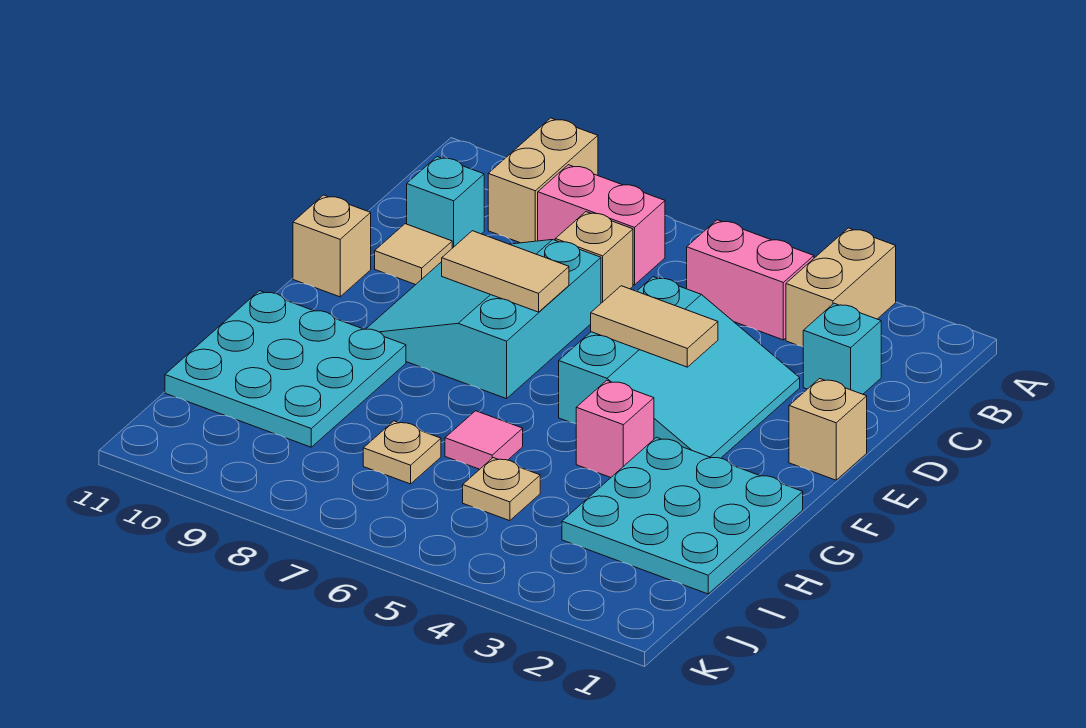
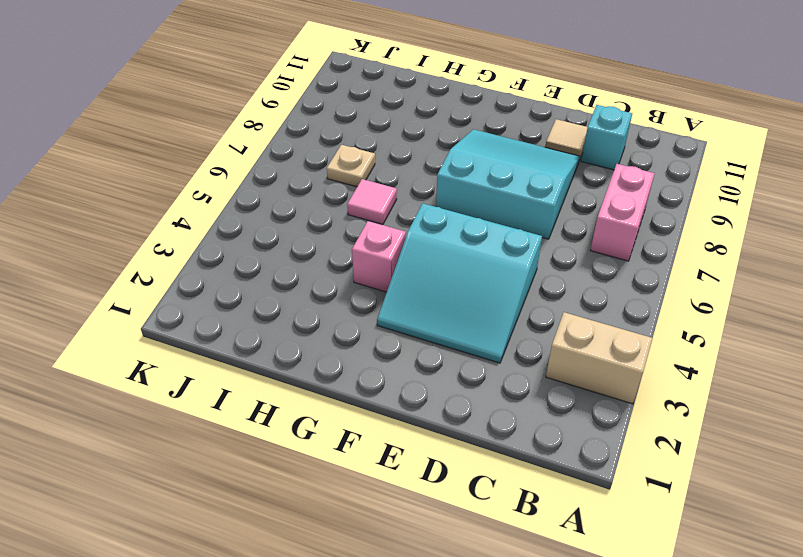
none -> tan 1x2 brick [488,118,598,243]
none -> pink 1x2 brick [687,220,814,340]
none -> cyan 1x1 brick [803,303,881,394]

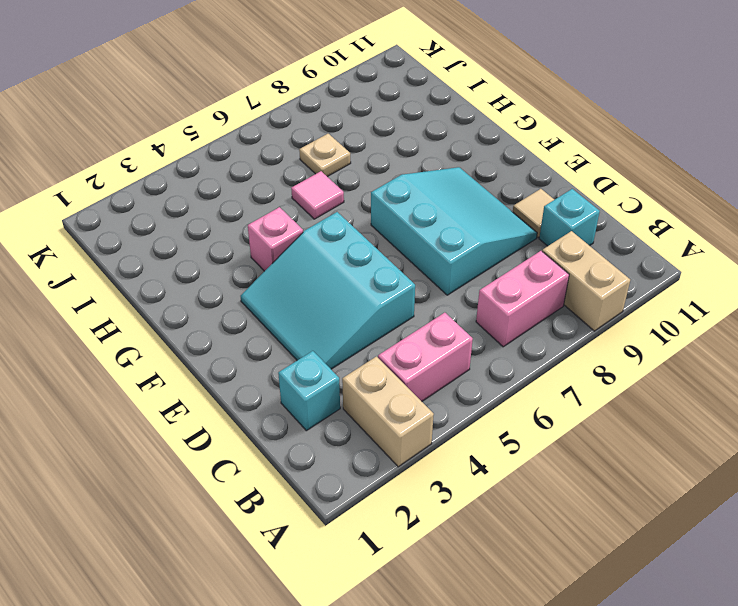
none -> tan 1x1 brick [555,212,633,303]
none -> tan 1x1 brick [789,379,867,480]
none -> tan 1x1 brick [293,195,371,297]

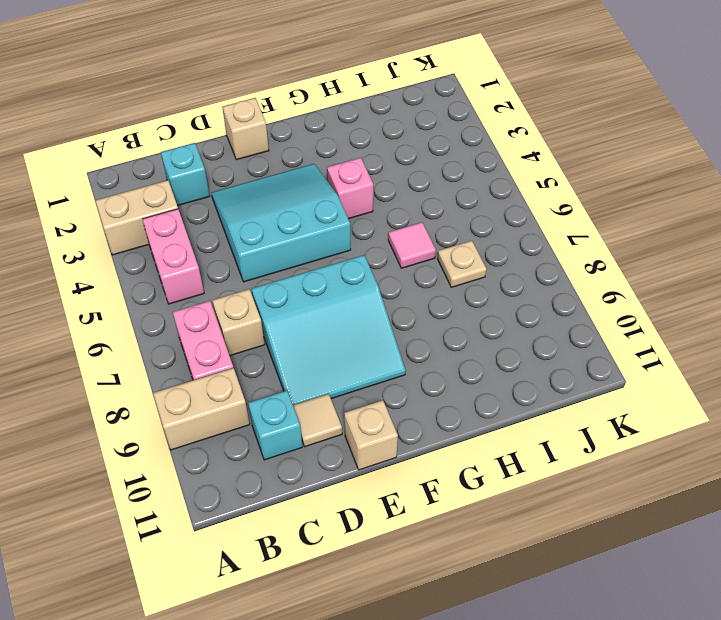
none -> cyan 3x3 plate [562,437,803,594]
none -> cyan 3x3 plate [165,291,406,447]
none -> tan 1x1 plate [463,458,540,521]

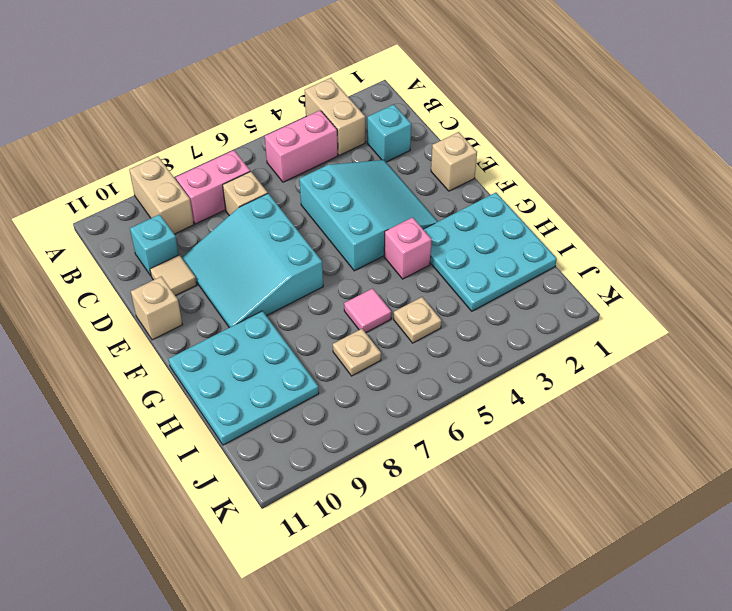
none -> tan 1x2 tile [591,286,718,367]
none -> tan 1x2 tile [442,231,569,312]

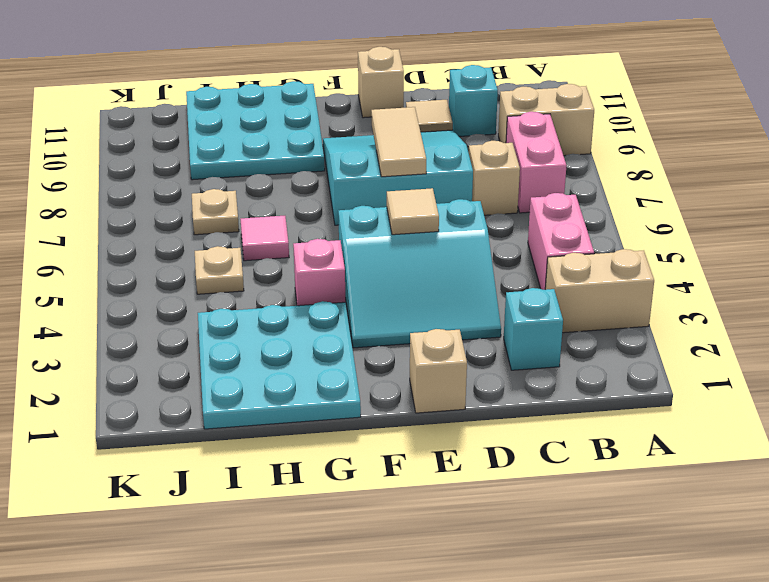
tan 1x1 tile [387,188,439,235] -> tan 1x2 tile [591,286,718,367]

